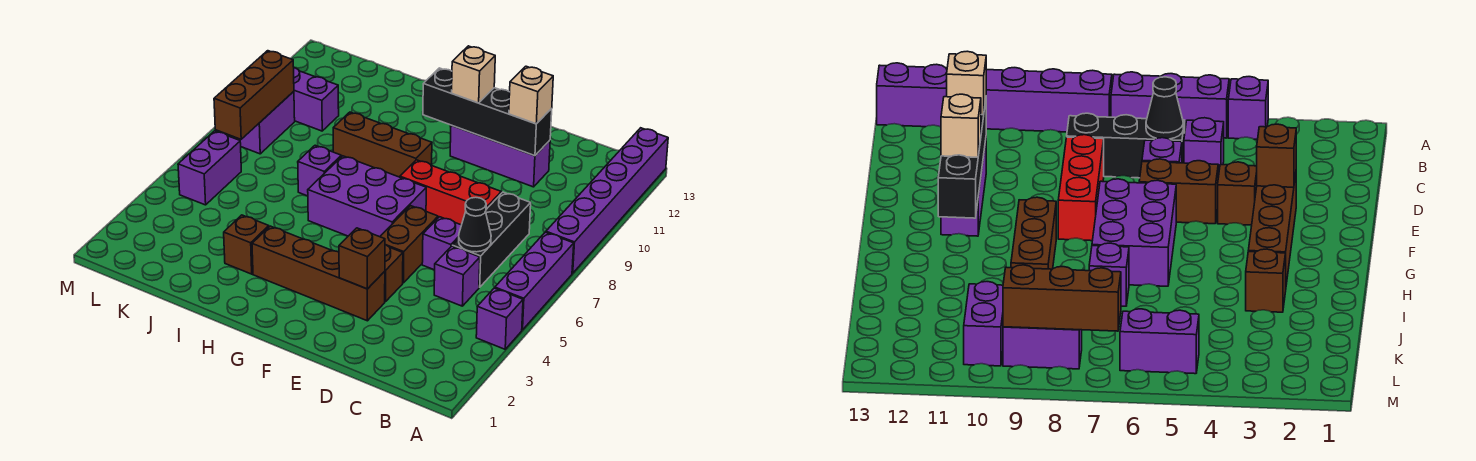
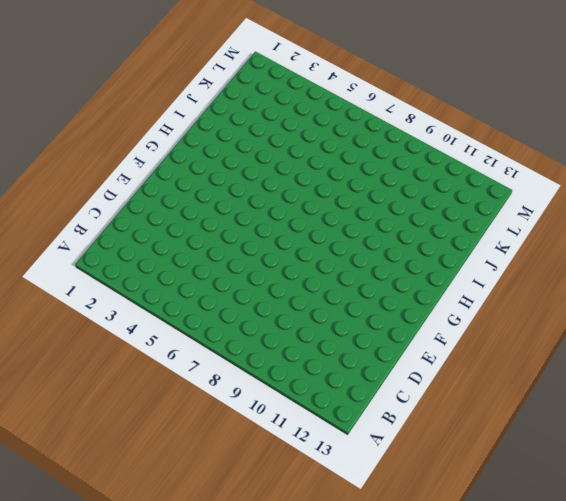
none -> purple 1x1 brick [476,288,523,349]
none -> purple 1x3 brick [495,232,574,330]
none -> purple 1x6 brick [546,128,668,273]

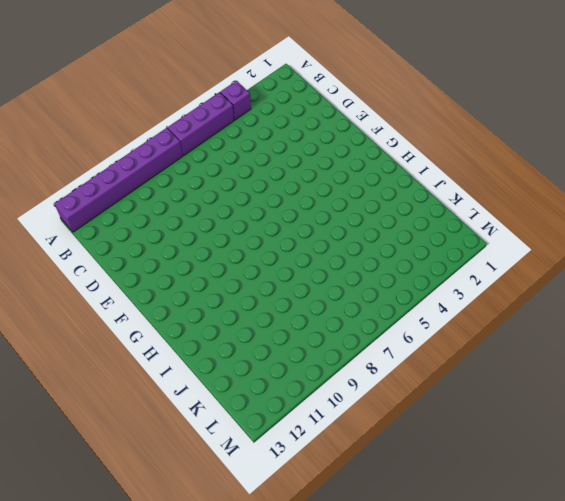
none -> purple 1x1 brick [434,246,480,306]
none -> black 1x3 brick [452,192,531,287]
none -> purple 1x1 brick [422,217,461,270]

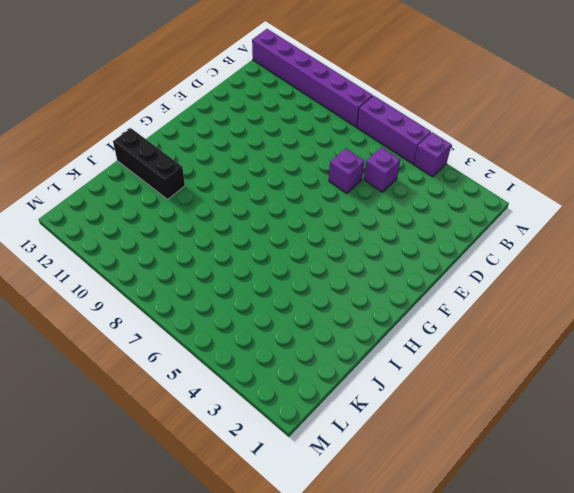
black 1x3 brick [113,128,185,199] -> black 1x3 brick moved to [452,192,531,287]
none -> red 1x3 brick [400,160,501,225]
none -> purple 1x3 brick [450,125,550,187]
none -> brown 1x4 brick [252,226,385,321]

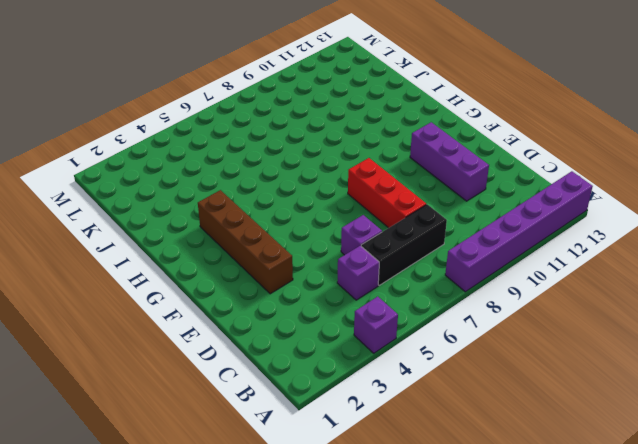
none -> purple 1x3 brick [495,232,574,330]
none -> brown 1x1 brick [385,245,403,302]
none -> brown 1x2 brick [380,206,438,283]

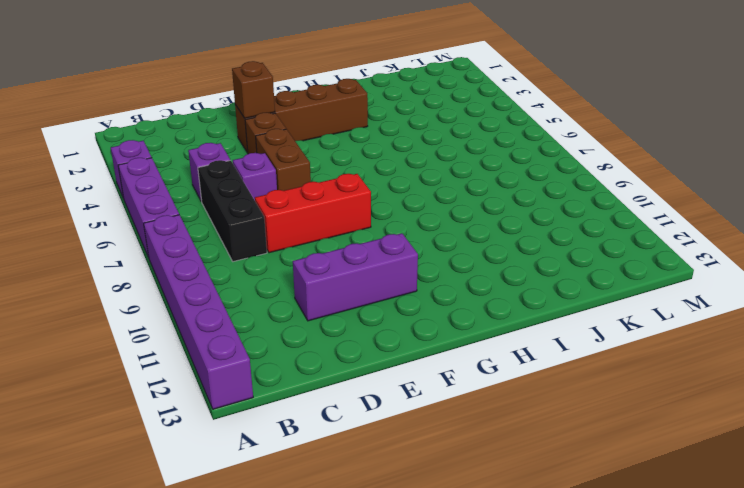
none -> purple 2x3 brick [308,156,426,237]
none -> brown 1x3 brick [333,112,432,177]
none -> brown 1x1 brick [224,215,269,274]

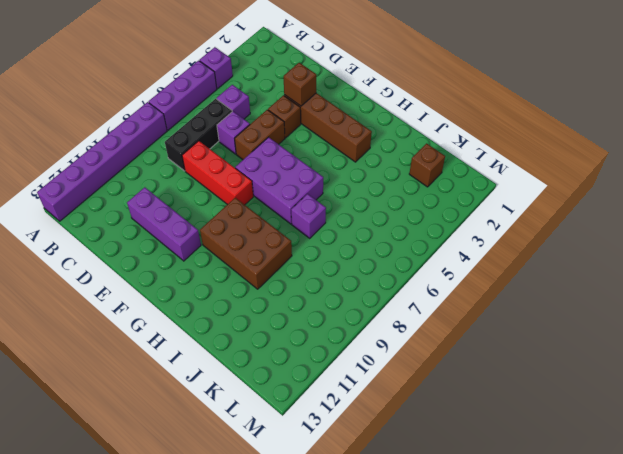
brown 2x3 brick [200,198,292,289] -> brown 1x3 brick [333,112,432,177]
brown 1x1 brick [409,143,445,187] -> brown 1x1 brick moved to [224,215,269,274]
none -> purple 1x2 brick [294,68,339,131]
none -> purple 1x2 brick [178,131,241,205]
none -> purple 1x2 brick [234,91,295,154]

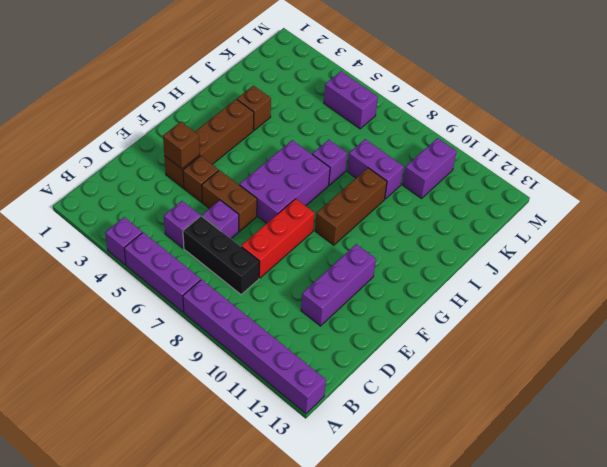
purple 1x2 brick [347,139,404,199] -> purple 1x2 brick moved to [234,91,295,154]
none -> black 1x1 cone [459,197,491,252]
none -> black 1x4 brick [423,68,552,156]
none -> brown 1x3 brick [214,51,294,139]

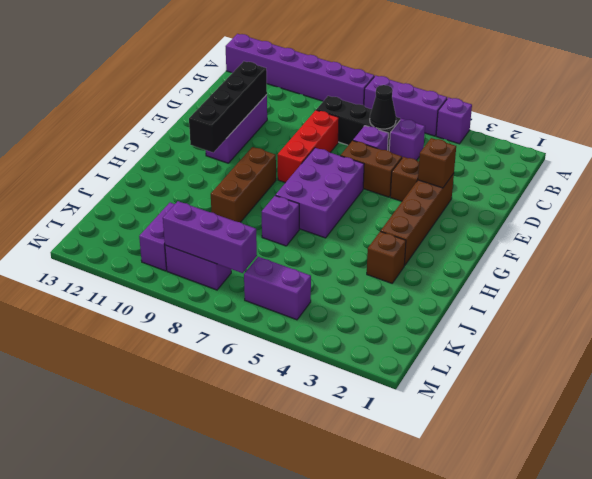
purple 1x3 brick [163,201,257,273] -> brown 1x3 brick [214,51,294,139]
none -> tan 1x1 brick [509,66,553,124]
none -> tan 1x1 brick [452,46,495,103]

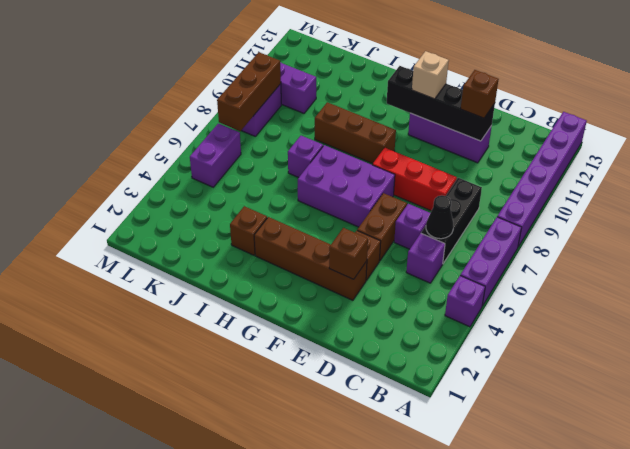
brown 1x1 brick [461,70,499,118] -> tan 1x1 brick [509,66,553,124]

